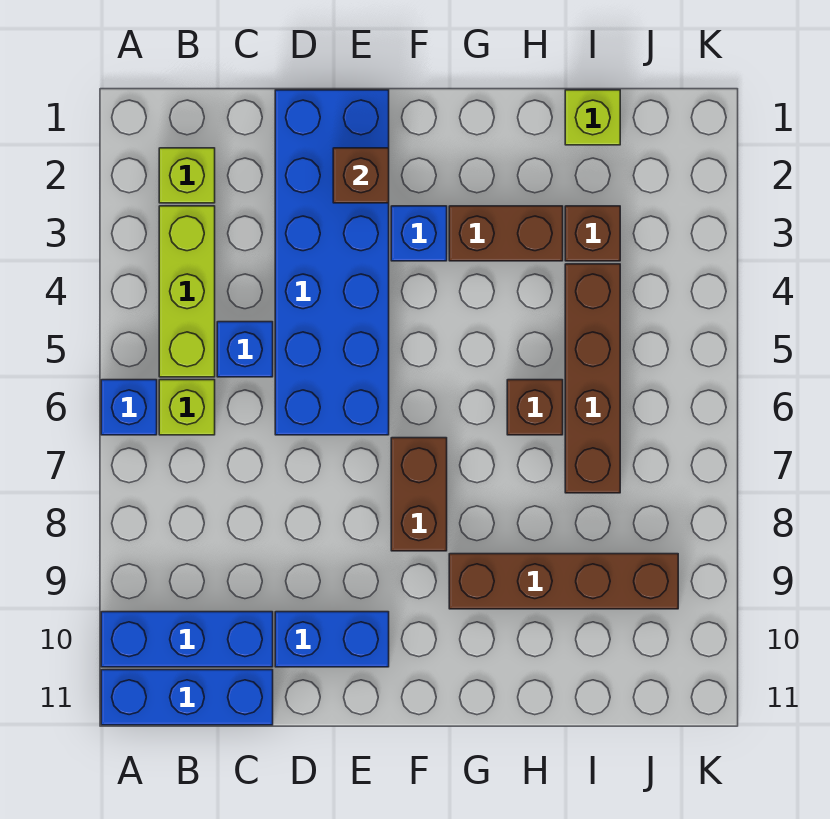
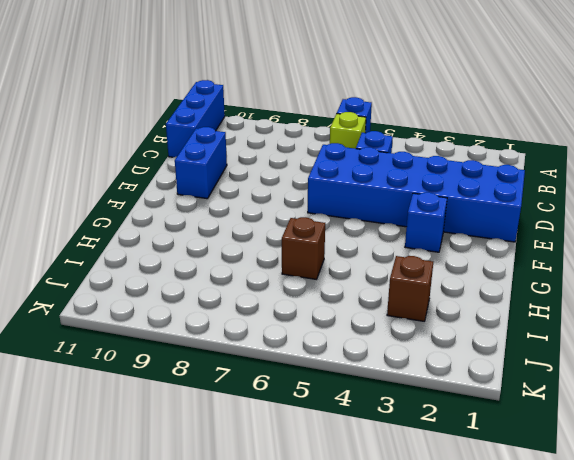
none -> blue 1x3 brick [101,612,273,667]
none -> lime 1x1 brick [159,148,215,203]
none -> lime 1x3 brick [159,206,215,377]

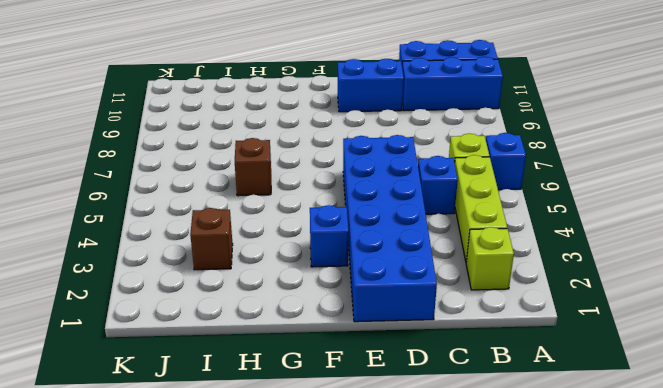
none -> brown 1x2 brick [391,438,447,551]
none -> brown 1x2 brick [449,206,563,261]
none -> brown 1x4 brick [449,554,678,609]

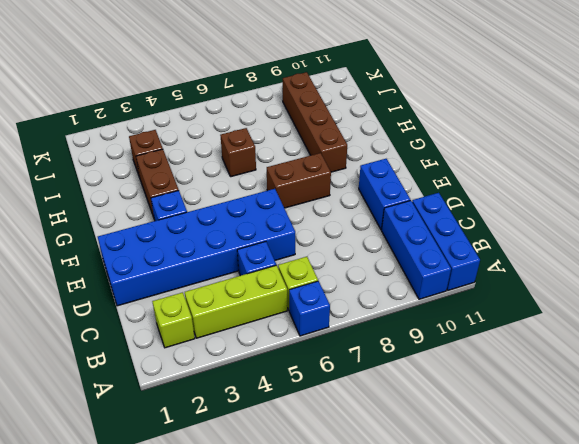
none -> lime 1x1 brick [565,90,620,145]
none -> brown 1x4 brick [565,264,620,493]
none -> brown 1x1 brick [333,148,389,203]

